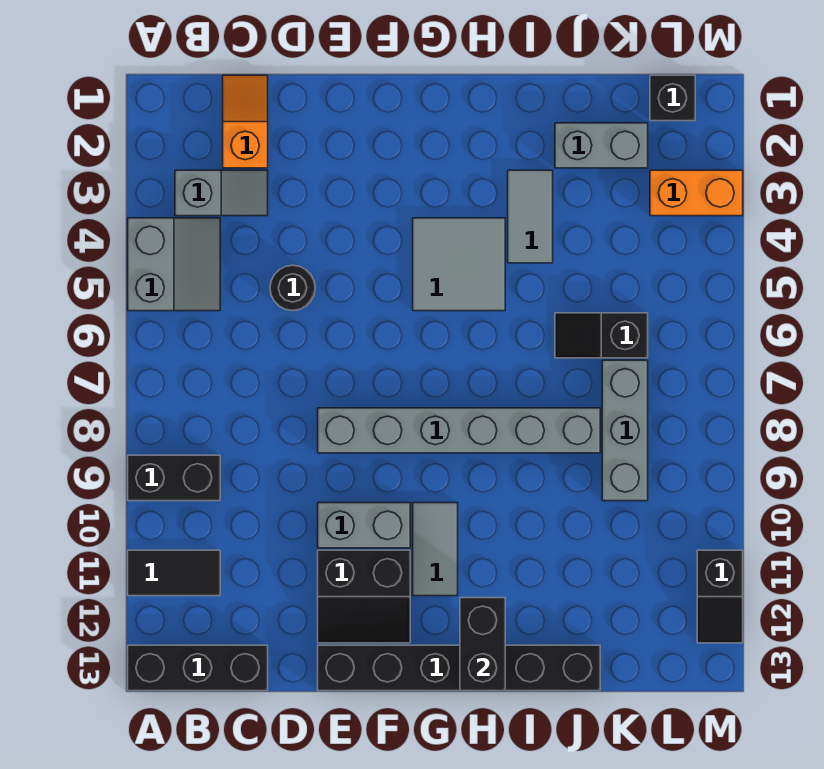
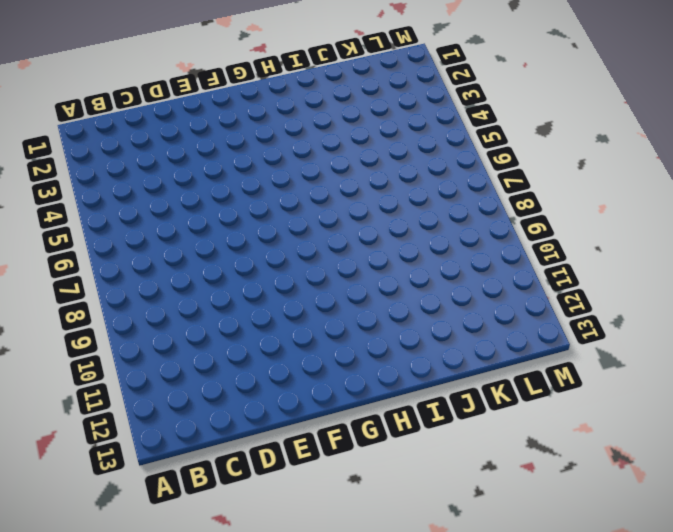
none -> grey 2x2 slope [128,218,220,311]
none -> black 1x2 brick [128,455,220,501]
none -> black 1x2 tile [128,550,220,596]

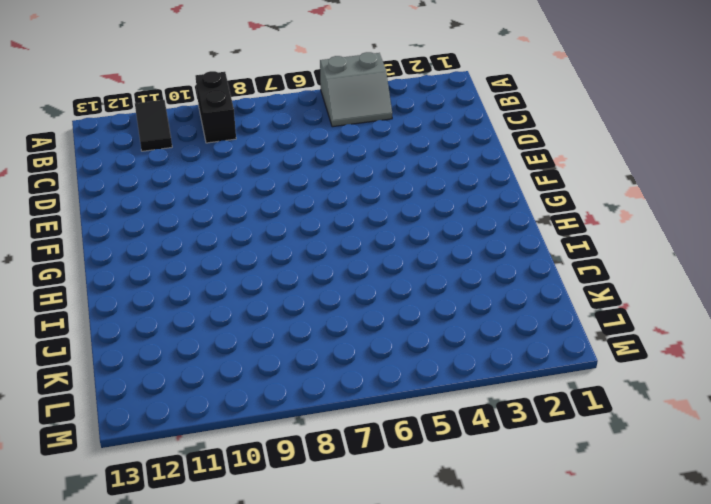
none -> black 1x3 brick [128,645,268,691]
none -> grey 1x2 slope [175,170,268,216]
none -> orange 1x2 slope [223,75,268,168]

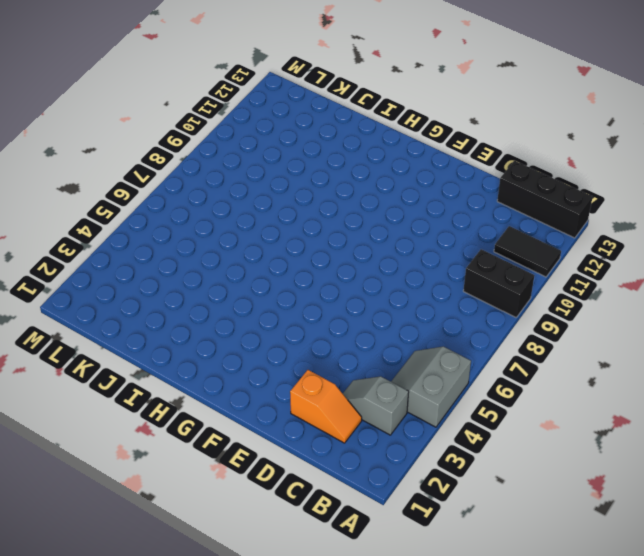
orange 1x2 slope [290,370,362,443] -> orange 1x2 slope turned to [223,75,268,168]
none -> black 1x1 round brick [270,265,315,311]
none -> grey 1x6 brick [318,408,600,453]
none -> grey 1x2 brick [318,503,410,548]

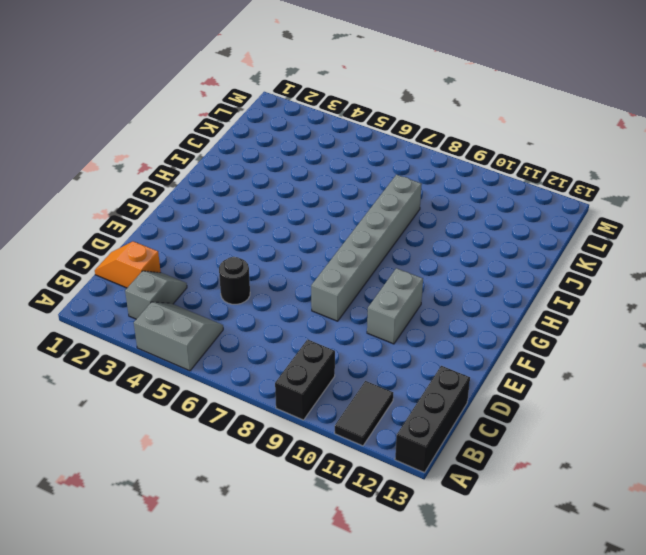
none -> black 2x2 slope [318,550,410,643]
none -> black 1x6 brick [318,645,600,691]
none -> grey 2x2 tile [413,218,505,311]

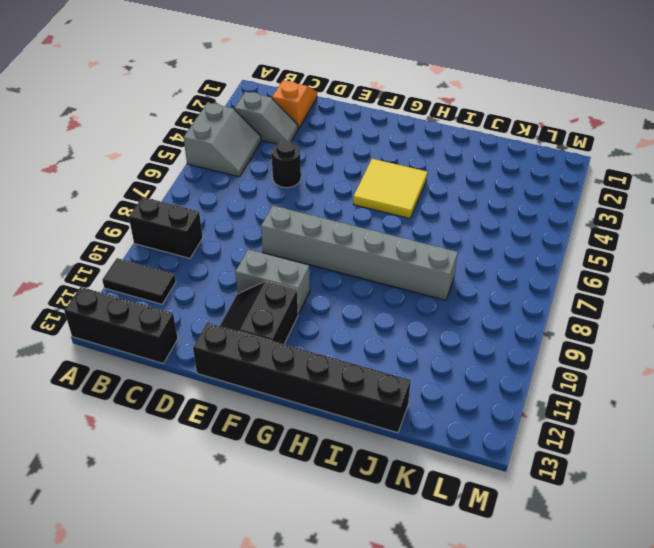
black 2x2 slope [220,281,298,344] -> black 2x2 slope turned to [318,550,410,643]
yellow 2x2 tile [353,159,427,218] -> grey 2x2 tile [413,218,505,311]
none -> grey 1x2 tile [413,503,458,596]
none -> grey 1x2 tile [508,170,553,263]
none -> grey 1x2 brick [555,123,648,168]

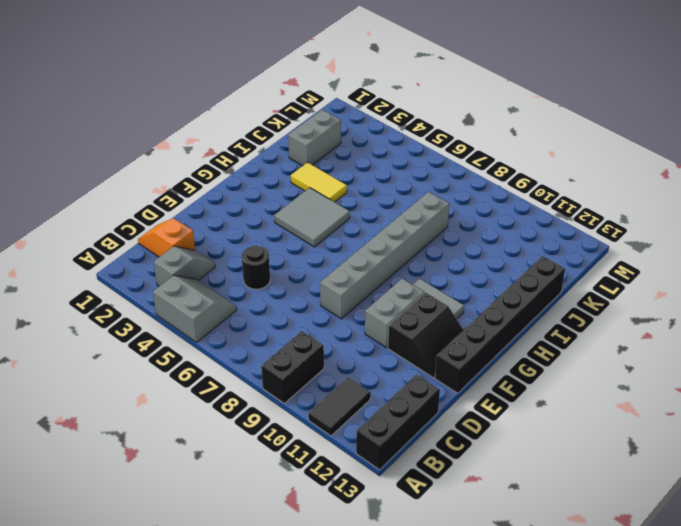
yellow 1x2 tile [291,162,347,202] -> grey 1x2 tile [508,170,553,263]
none -> black 1x2 slope [555,313,648,358]
none -> grey 1x3 brick [602,360,648,501]
none -> black 1x1 brick [650,75,695,121]

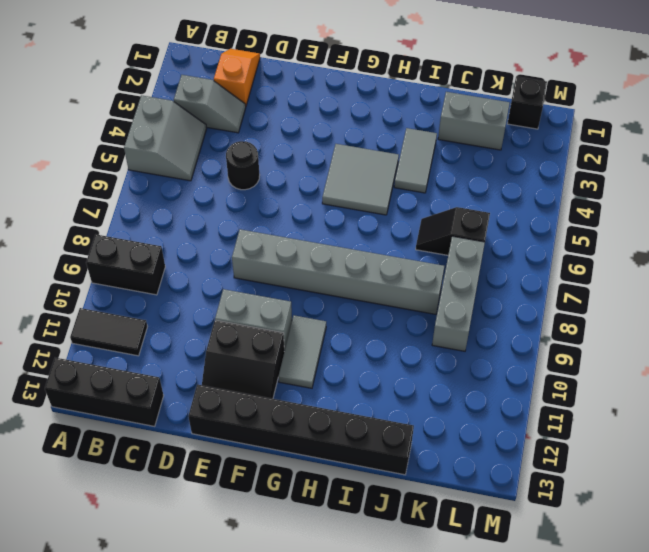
none -> orange 1x2 brick [650,170,743,216]
none -> black 1x2 slope [697,550,743,643]
none -> black 1x2 brick [460,598,505,691]

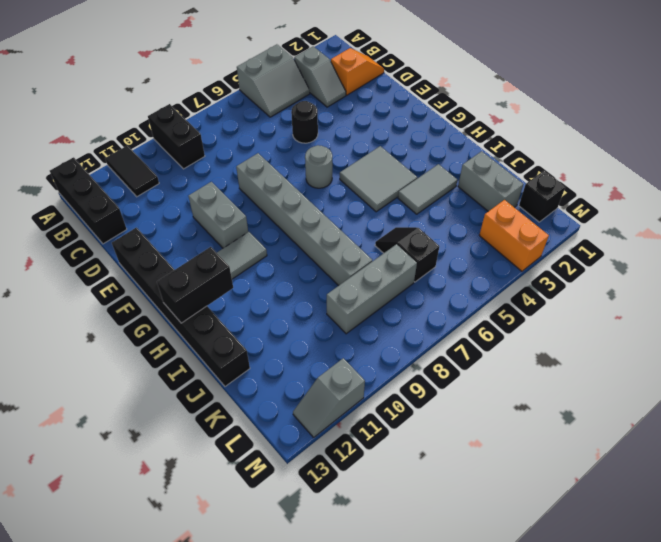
grey 1x1 round brick [305,145,332,188] -> none
grey 1x2 slope [293,358,365,437] -> black 1x2 slope [697,550,743,643]
none -> black 2x2 slope [318,550,410,643]

